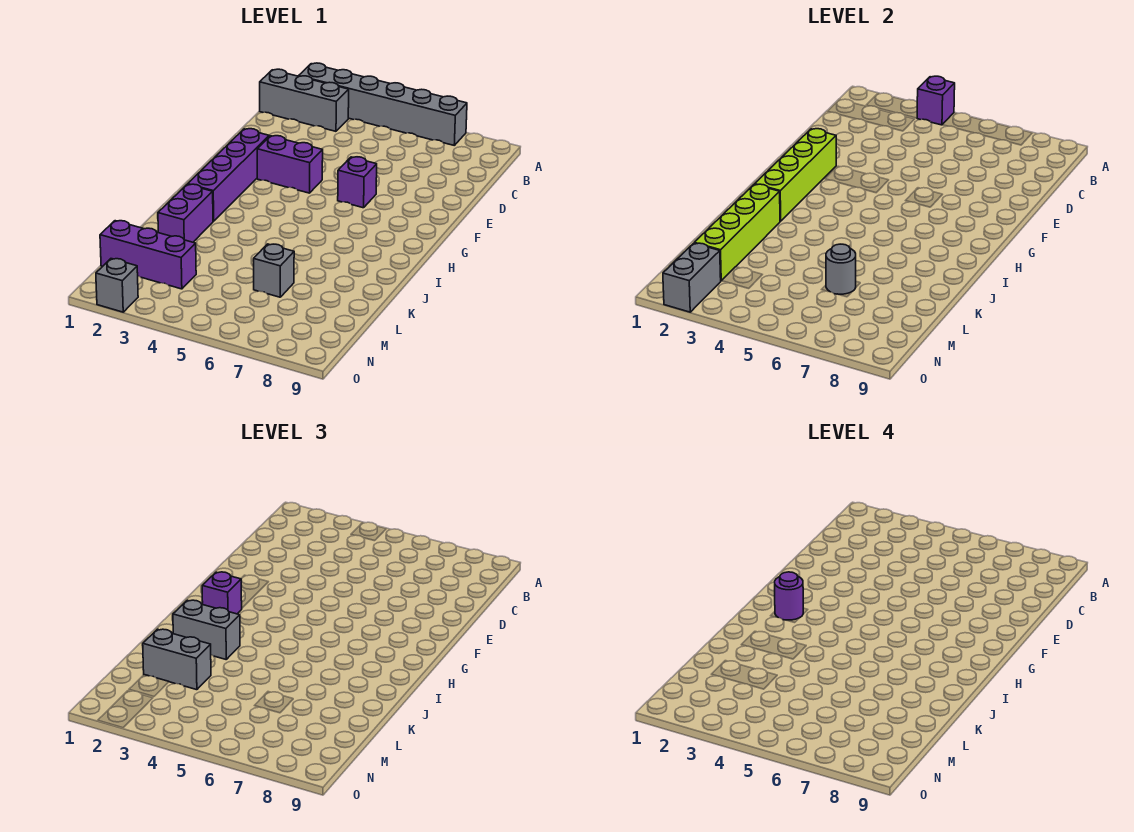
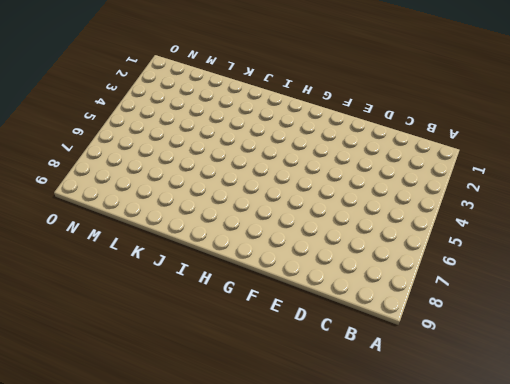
none -> grey 1x6 brick [299,63,467,145]
none -> grey 1x3 brick [260,69,349,131]
none -> purple 1x4 brick [188,129,269,221]

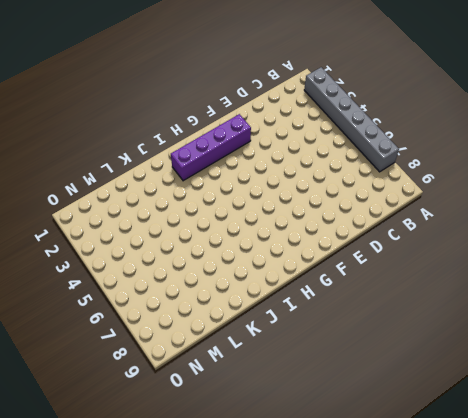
none -> grey 1x3 brick [260,69,349,131]
none -> purple 1x2 brick [257,136,323,193]
none -> purple 1x1 brick [338,157,377,208]

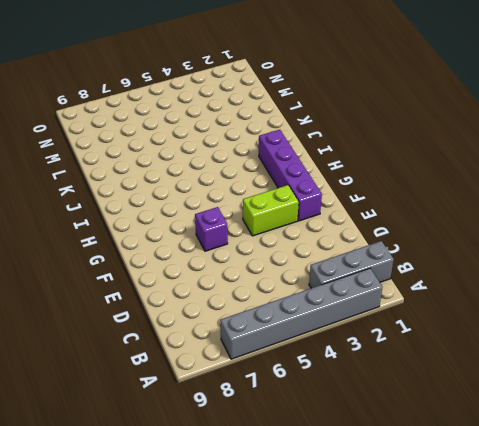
lime 1x2 brick [243,185,299,236] -> purple 1x2 brick [257,136,323,193]
none -> purple 1x2 brick [158,184,213,242]
none -> grey 1x1 brick [254,244,294,297]
none -> purple 1x3 brick [100,221,196,289]

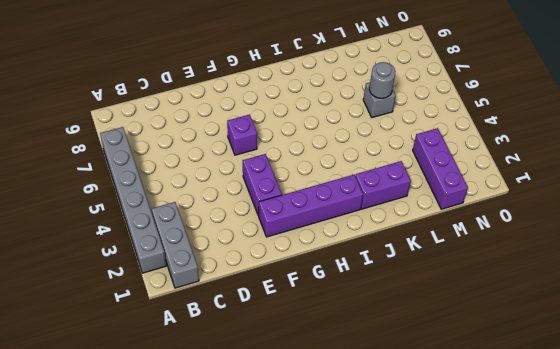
none -> grey 1x1 brick [96,259,138,312]
none -> purple 1x1 brick [917,76,955,125]
none -> lime 1x4 brick [755,129,836,221]

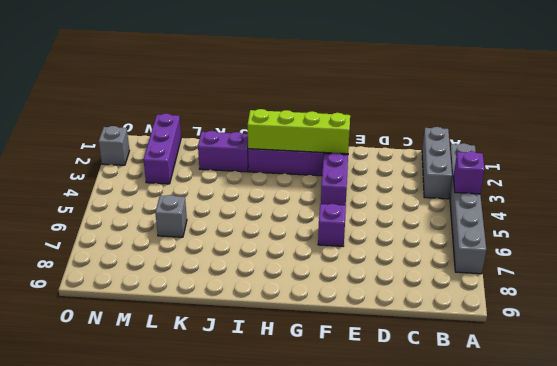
none -> lime 1x4 brick [694,184,780,281]
none -> grey 1x1 round brick [826,244,856,294]
none -> grey 1x2 brick [663,243,721,312]

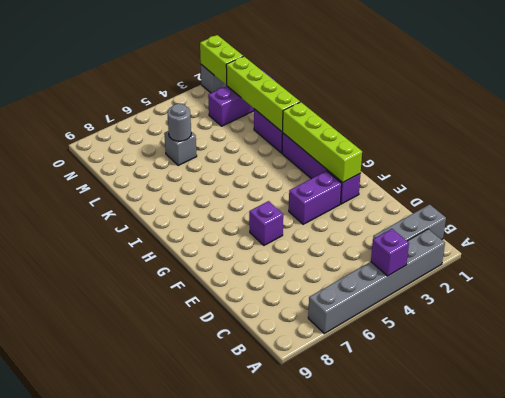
lime 1x2 brick [200,35,243,85] -> grey 1x2 brick [663,243,721,312]
none -> purple 1x1 brick [202,572,242,614]
none -> grey 1x2 brick [173,600,240,659]
none -> grey 1x2 brick [143,629,211,690]

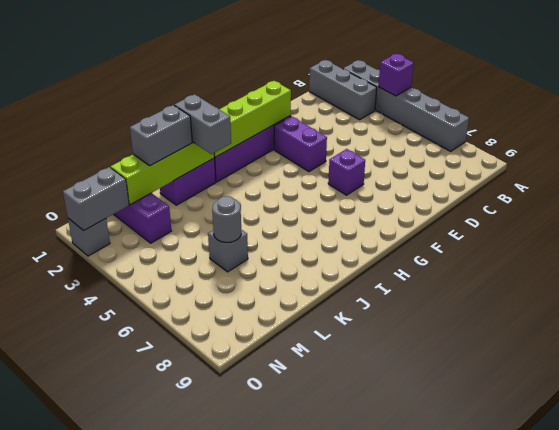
grey 1x2 brick [130,105,192,166] -> grey 1x2 brick turned to [143,629,211,690]
none -> purple 1x1 brick [202,572,242,614]
none -> purple 1x1 round brick [775,572,803,620]

